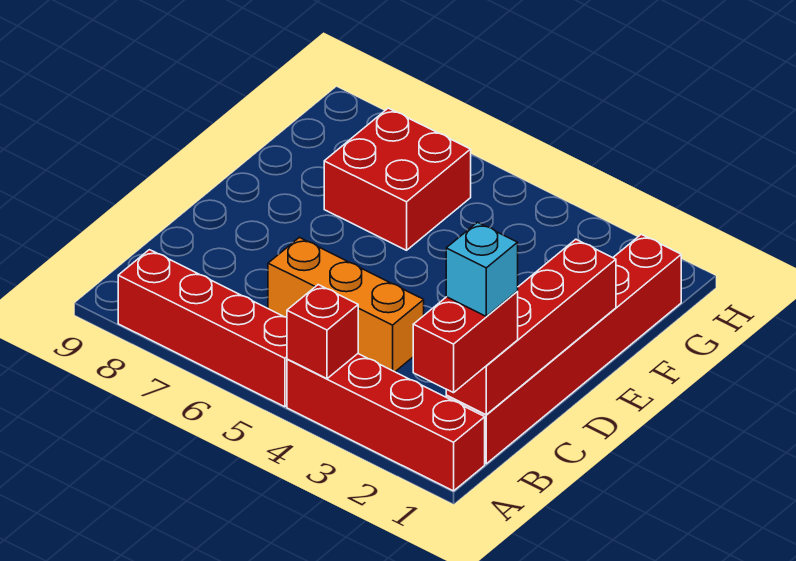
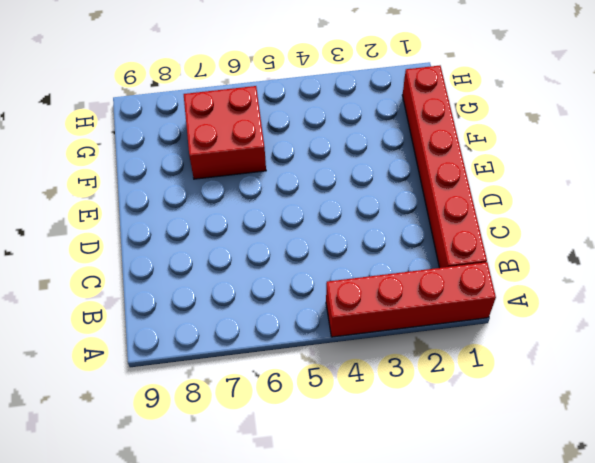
none -> red 1x4 brick [118,250,287,407]
none -> orange 1x3 brick [268,237,424,372]

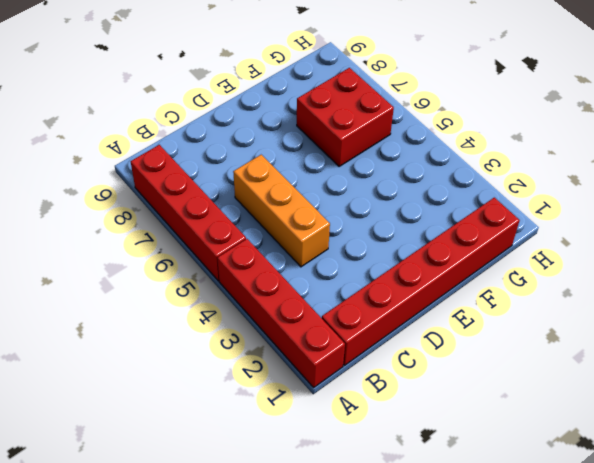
none -> red 1x1 brick [287,285,358,379]
none -> red 1x4 brick [446,239,616,415]

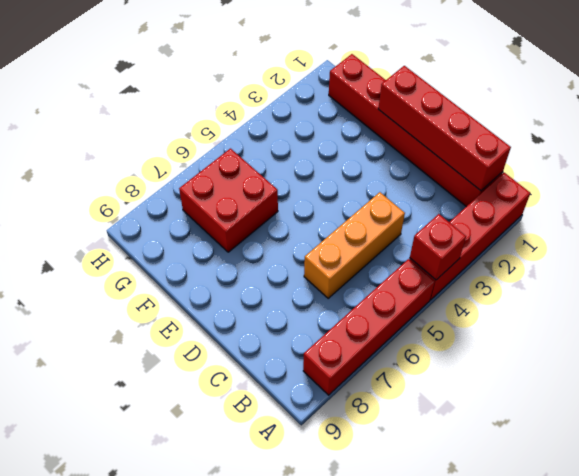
none -> red 1x2 brick [413,292,518,393]
none -> cyan 1x1 brick [446,222,518,317]

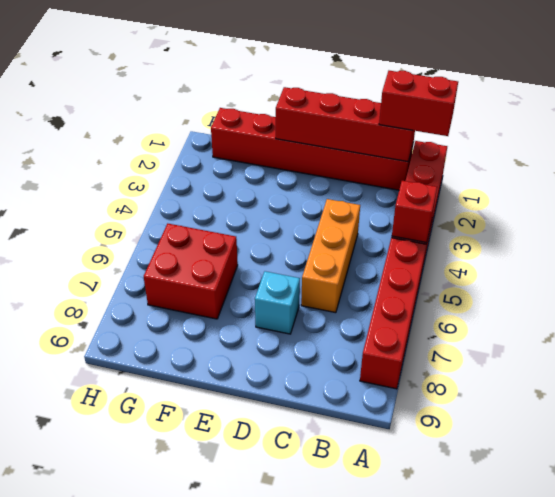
cyan 1x1 brick [255,271,300,334] -> cyan 1x1 brick moved to [446,222,518,317]

